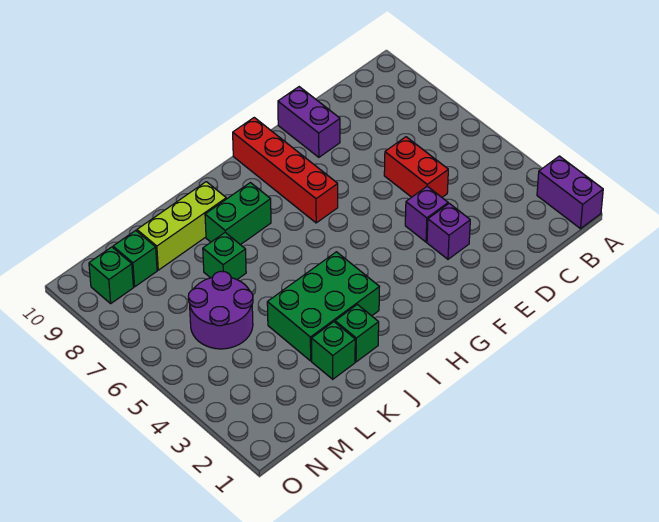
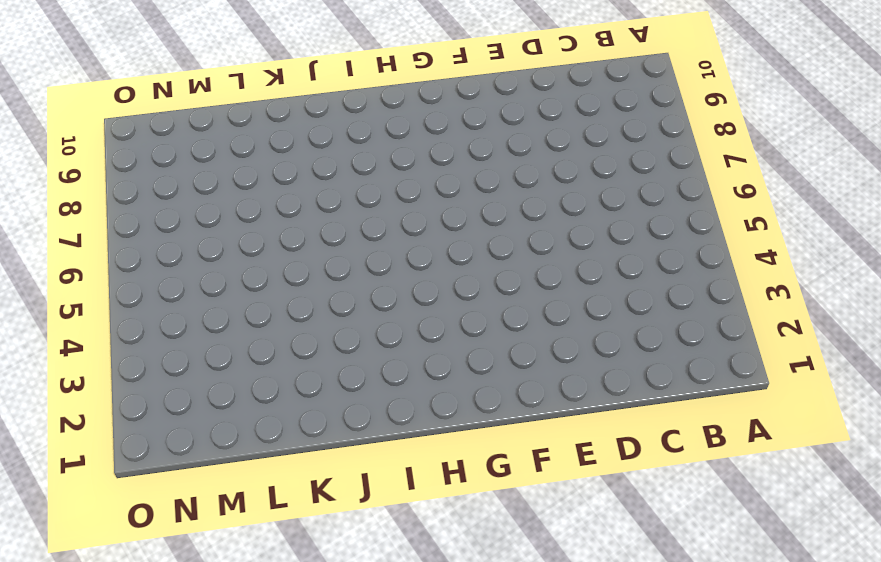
none -> purple 1x2 brick [537,156,603,229]
none -> red 1x2 brick [384,137,448,197]
none -> purple 1x1 brick [427,203,470,259]

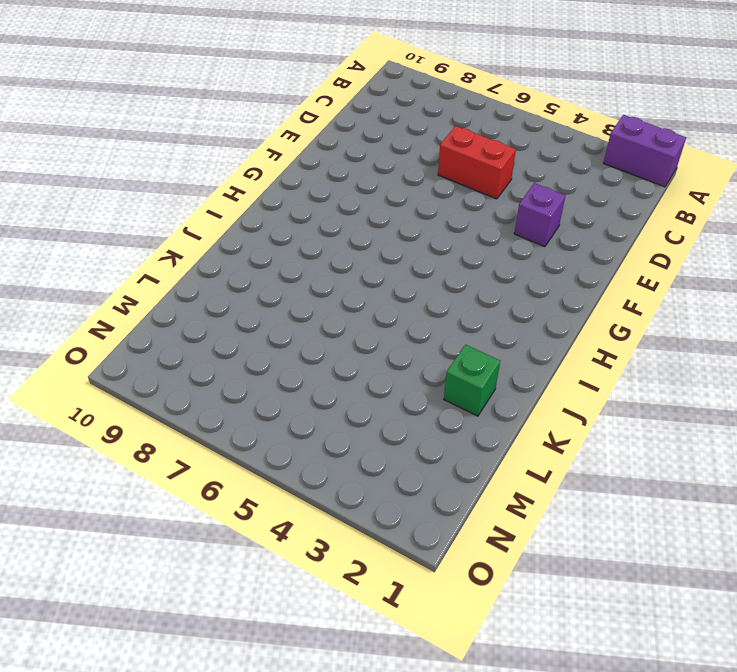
none -> purple 1x1 brick [405,186,448,242]
none -> purple 1x2 brick [278,87,340,157]
none -> red 1x4 brick [233,118,338,223]

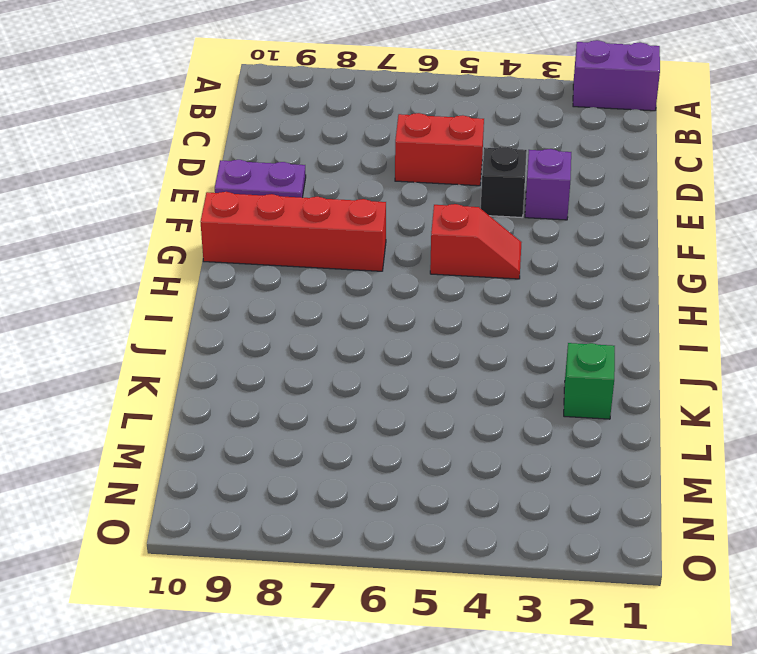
black 1x1 brick [481,146,527,217] -> purple 1x1 brick [405,186,448,242]
purple 1x2 plate [215,160,306,198] -> purple 1x2 brick [278,87,340,157]
red 1x2 slope [430,204,522,279] -> none
none -> green 2x3 brick [267,252,379,361]
none -> green 1x2 brick [205,183,271,245]
none -> green 1x1 brick [335,304,379,362]

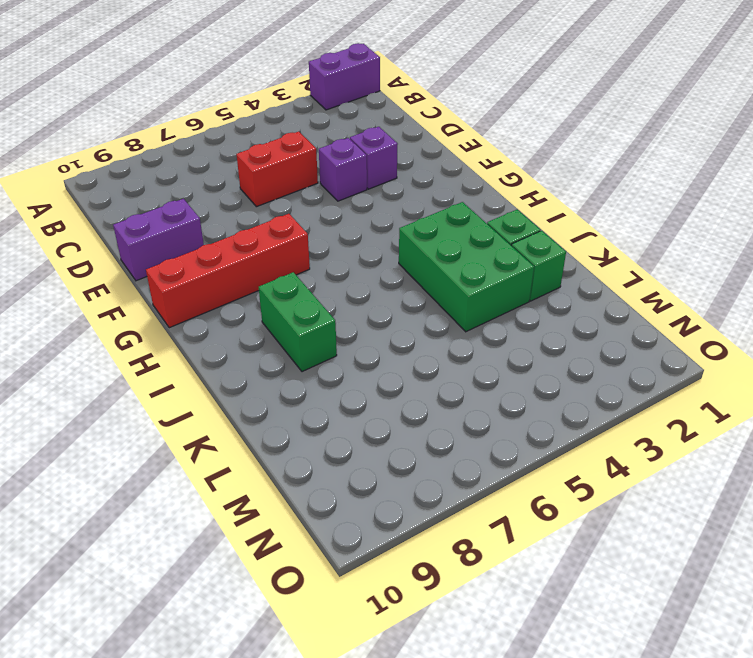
none -> lime 1x3 brick [137,182,226,270]
none -> green 1x1 brick [203,233,246,279]
none -> purple 2x2 round brick [188,271,253,349]

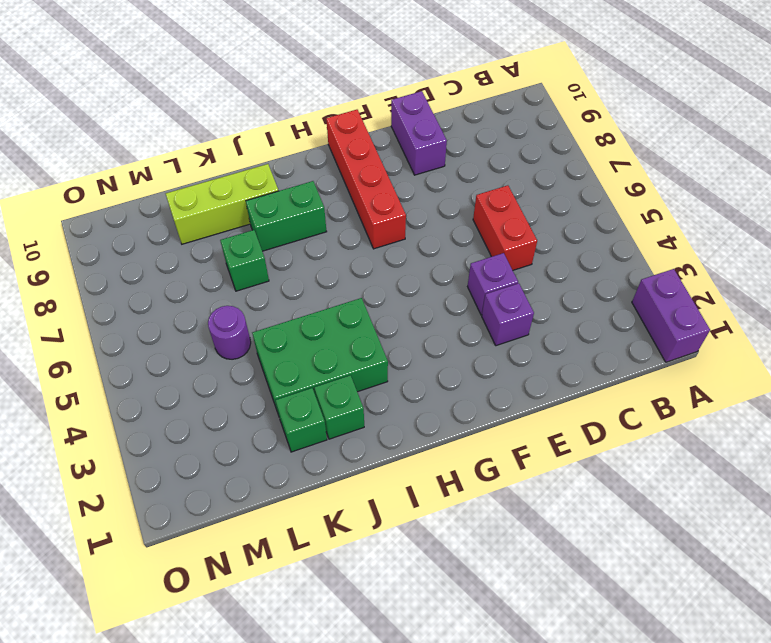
purple 1x1 round brick [208,306,251,359] -> purple 2x2 round brick [188,271,253,349]
none -> green 1x1 brick [113,230,157,287]
none -> green 1x1 brick [89,247,133,303]

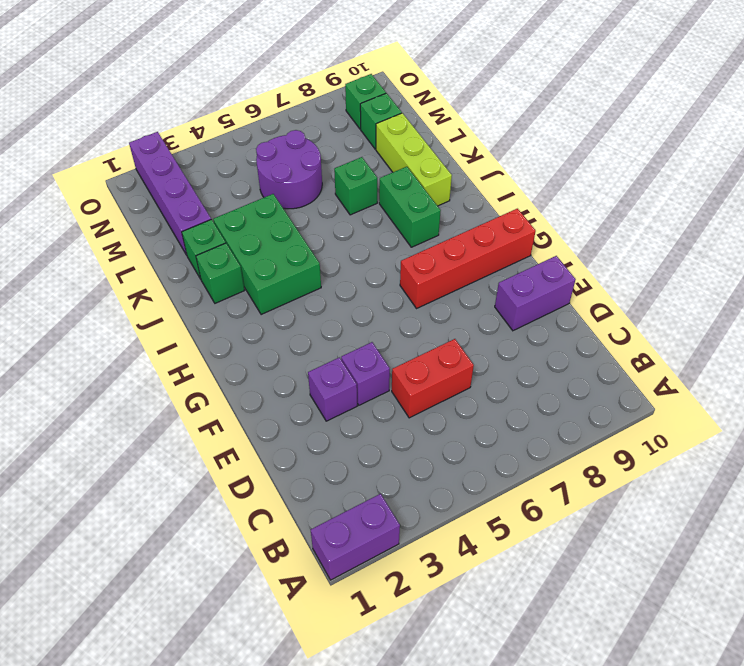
purple 1x4 brick [129,132,211,255] -> none

